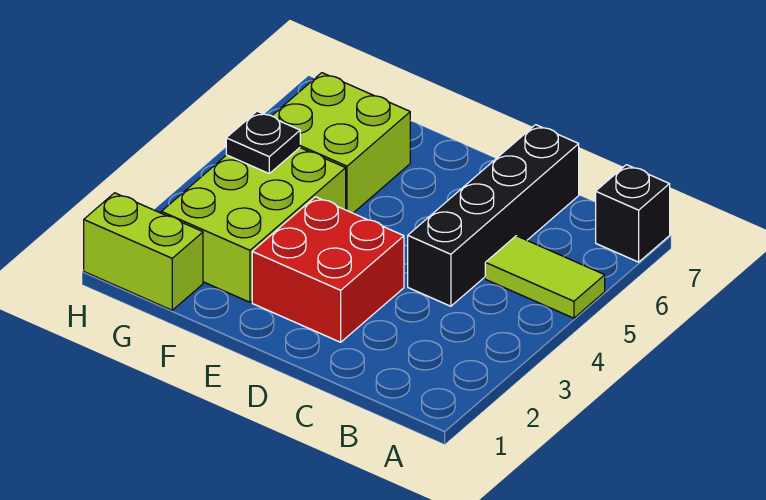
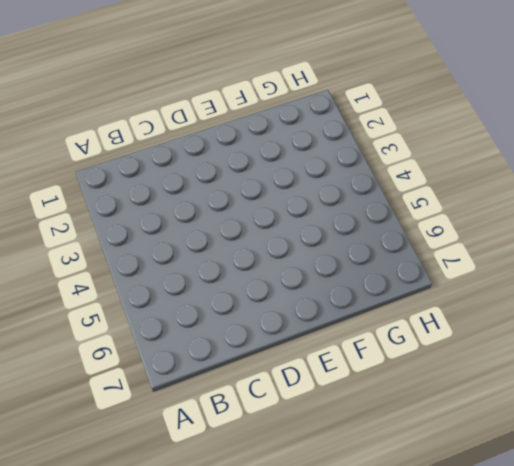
none -> lime 1x2 tile [485,236,605,318]
none -> black 1x1 brick [596,165,670,262]

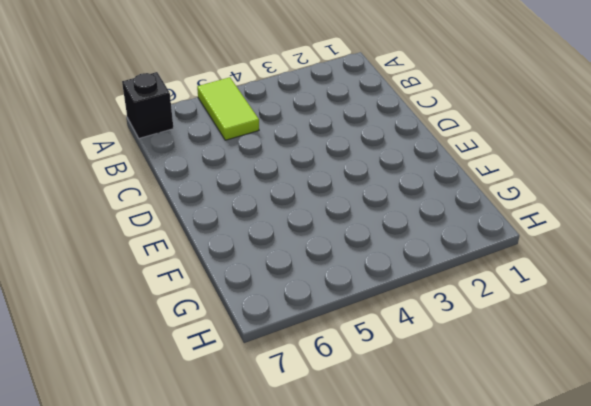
none -> black 1x4 brick [408,125,579,306]
none -> red 2x2 brick [252,197,404,342]

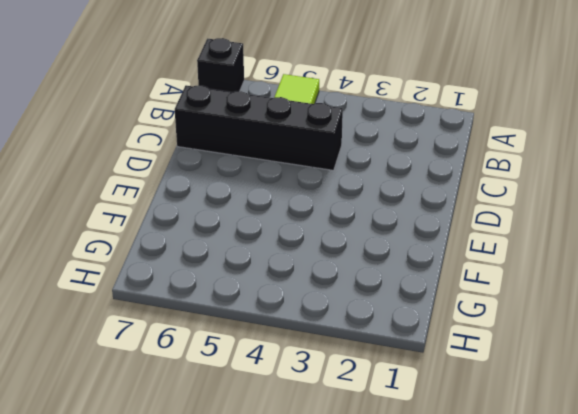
none -> red 2x2 brick [252,197,404,342]
none -> lime 2x3 brick [161,148,346,302]

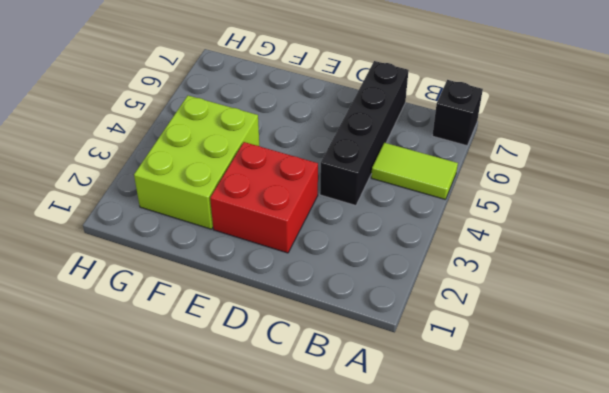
none -> lime 2x2 brick [272,73,410,213]
none -> lime 1x2 brick [84,193,203,310]

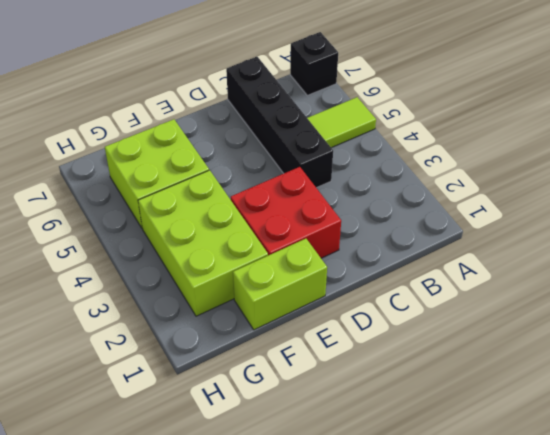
lime 1x2 brick [233,239,327,330] -> lime 1x2 brick moved to [84,193,203,310]
none -> black 1x1 plate [226,111,300,173]

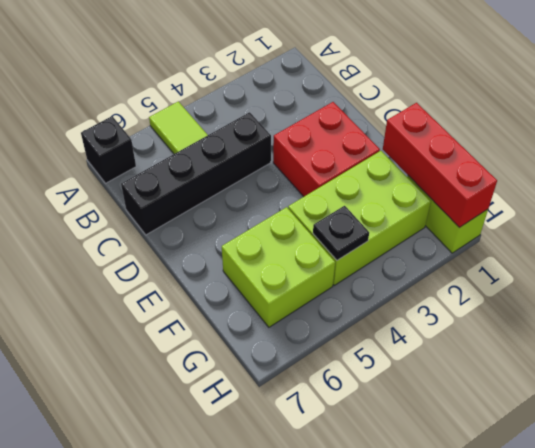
red 1x3 brick [383,103,497,228] -> none

